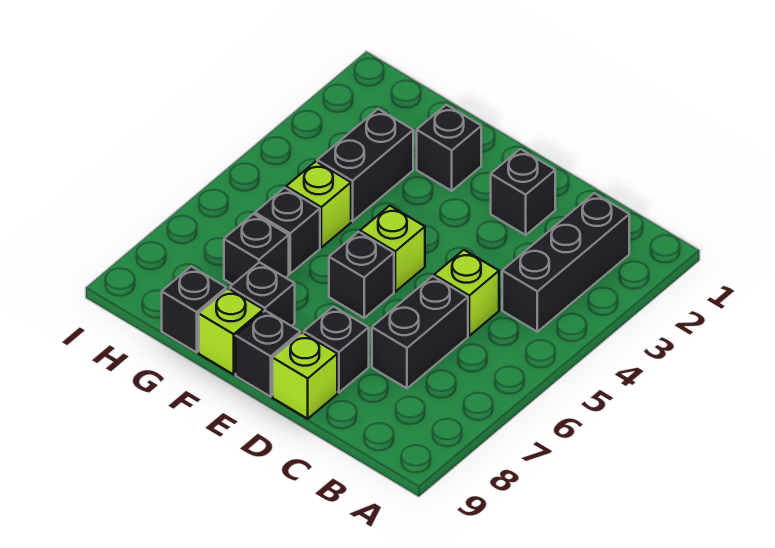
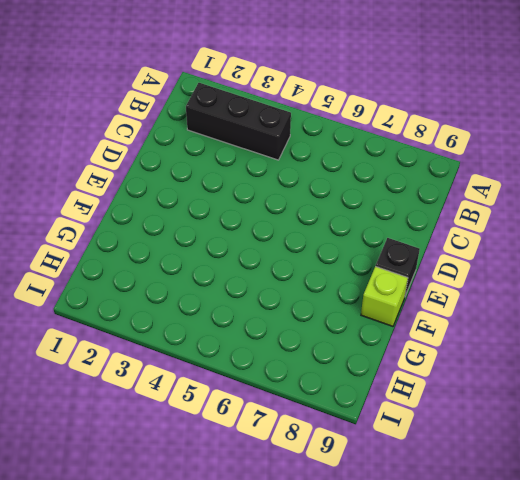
none -> lime 1x1 brick [434,250,499,336]
none -> black 1x2 brick [372,276,468,388]
none -> black 1x1 brick [491,149,555,235]

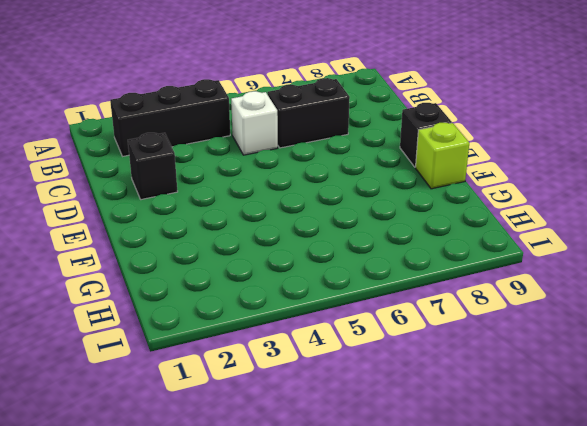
white 1x1 brick [231,91,278,155] -> lime 1x1 brick [434,250,499,336]
none -> black 1x1 brick [304,306,369,393]
none -> lime 1x1 brick [273,333,337,419]
none -> lime 1x1 brick [360,206,425,292]

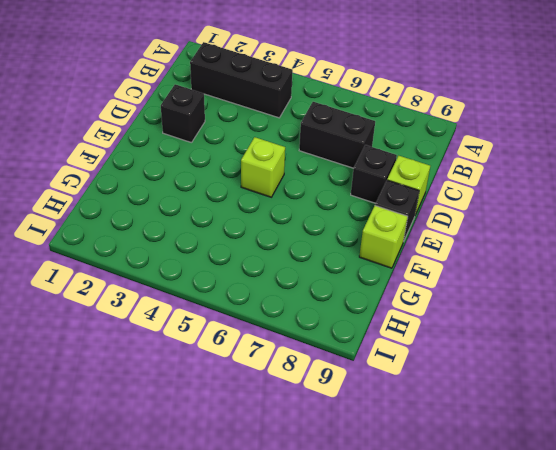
none -> lime 1x1 brick [434,250,499,336]
none -> black 1x1 brick [329,232,394,318]
none -> black 1x1 brick [417,105,481,191]

